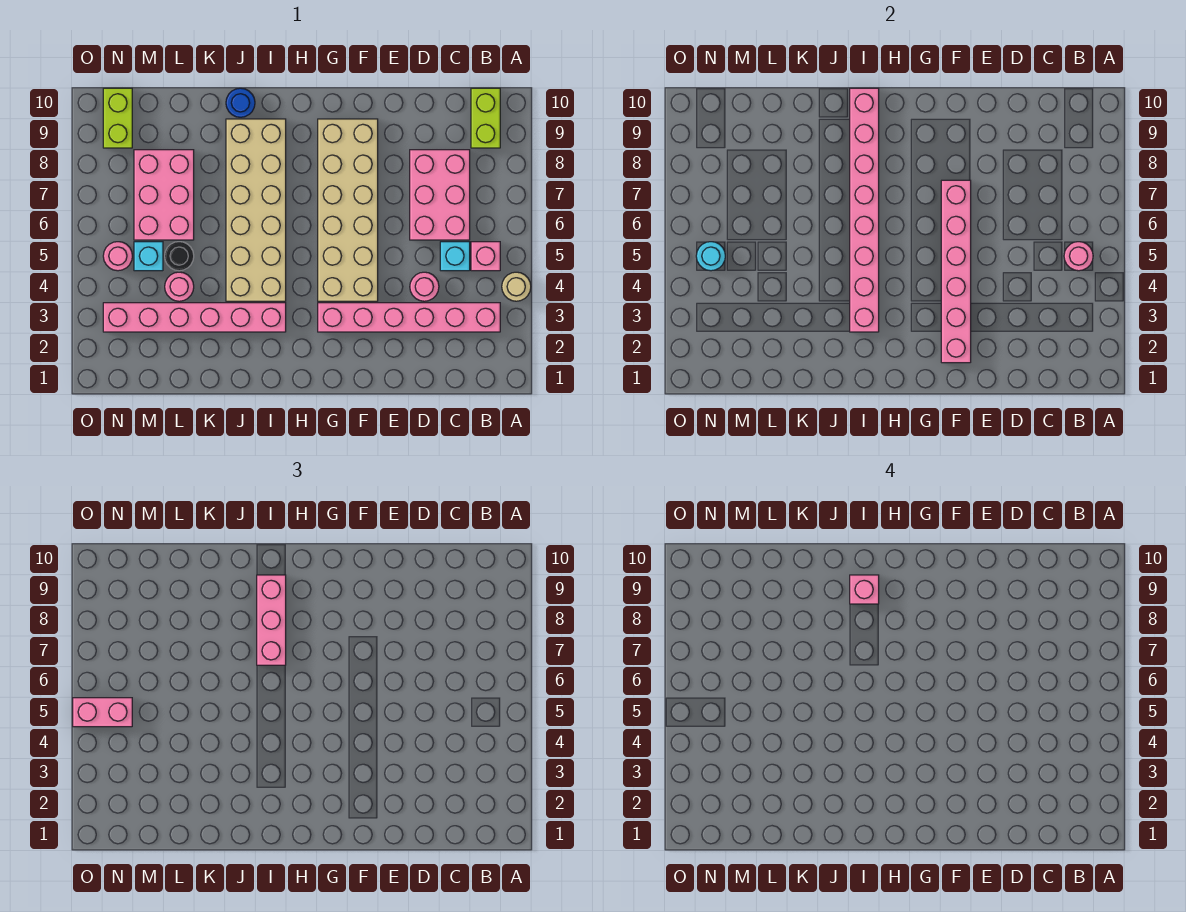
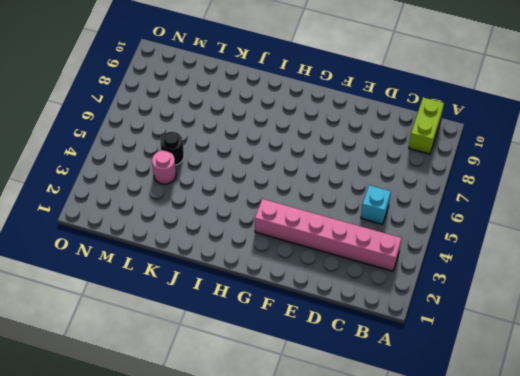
none -> tan 1x1 round brick [502,272,531,301]
none -> pink 1x1 brick [471,242,500,271]
none -> pink 2x3 brick [410,150,470,240]

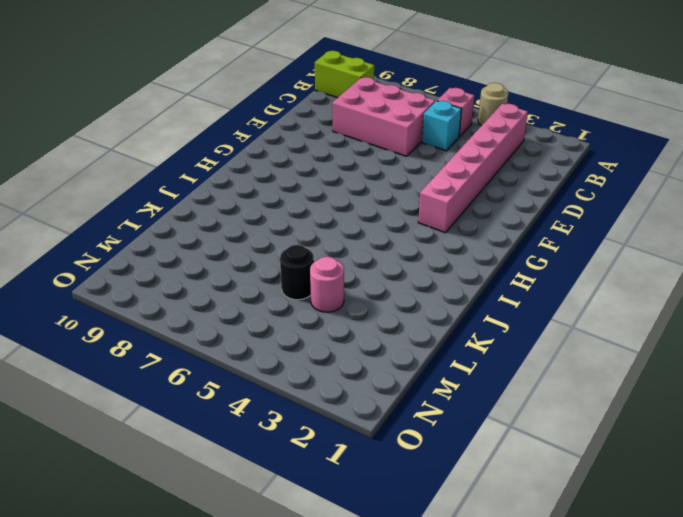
none -> pink 1x1 round brick [410,272,439,301]
none -> tan 2x6 brick [318,119,378,301]
none -> pink 1x6 brick [103,303,286,332]

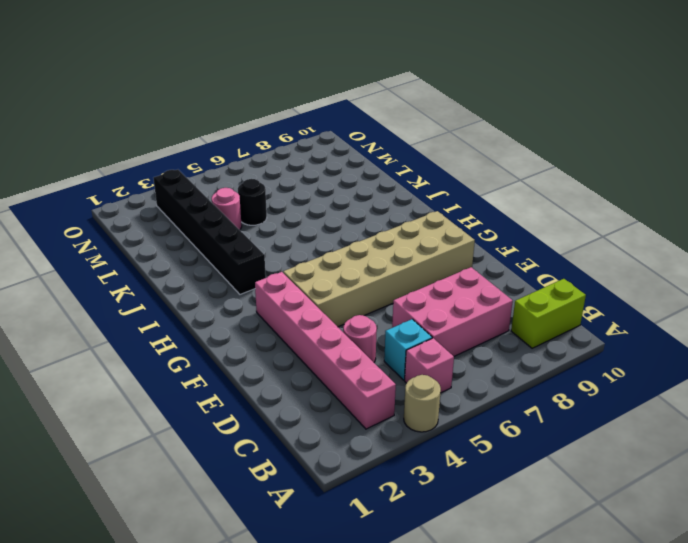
black 1x6 brick [154,170,266,294] -> pink 1x6 brick [103,303,286,332]
none -> tan 2x6 brick [226,119,286,301]
none -> blue 1x1 round brick [226,88,255,117]
none -> pink 2x3 brick [134,150,194,240]

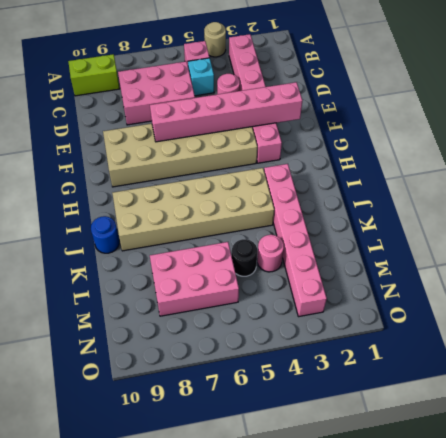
none -> cyan 1x1 brick [134,242,163,271]
none -> pink 1x1 round brick [103,242,132,271]
none -> lime 1x2 brick [103,88,132,148]

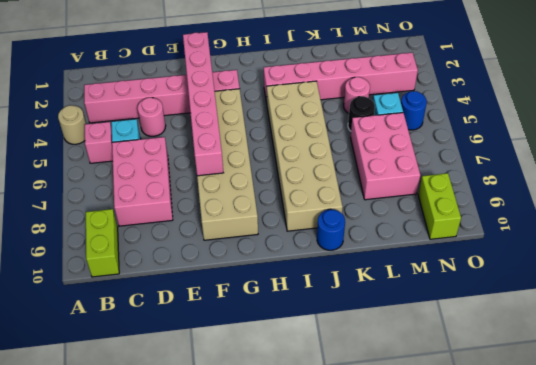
blue 1x1 round brick [401,91,427,130] -> pink 1x1 round brick [103,242,132,271]
none -> pink 1x1 round brick [1064,242,1093,271]
none -> pink 1x8 brick [850,88,879,332]
none -> cyan 1x1 round brick [696,242,725,271]

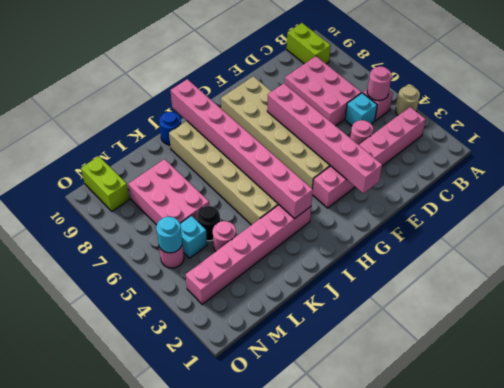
none -> pink 1x3 brick [257,575,286,665]
none -> pink 1x2 brick [73,698,132,727]
none -> pink 1x1 brick [850,575,879,604]

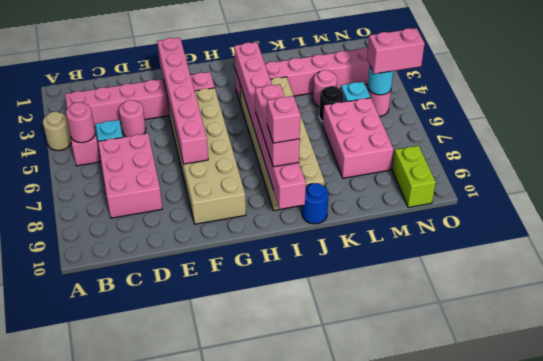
none -> lime 1x2 brick [471,88,500,148]

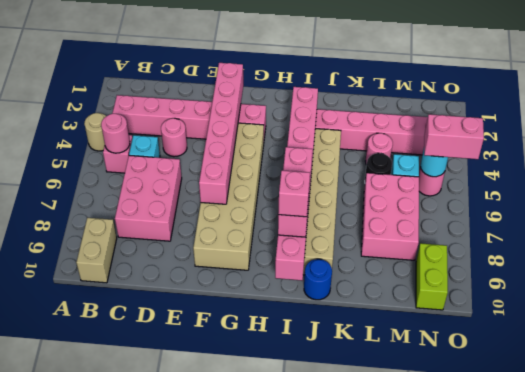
tan 1x2 brick [76,218,117,283] -> lime 1x2 brick [471,88,500,148]

